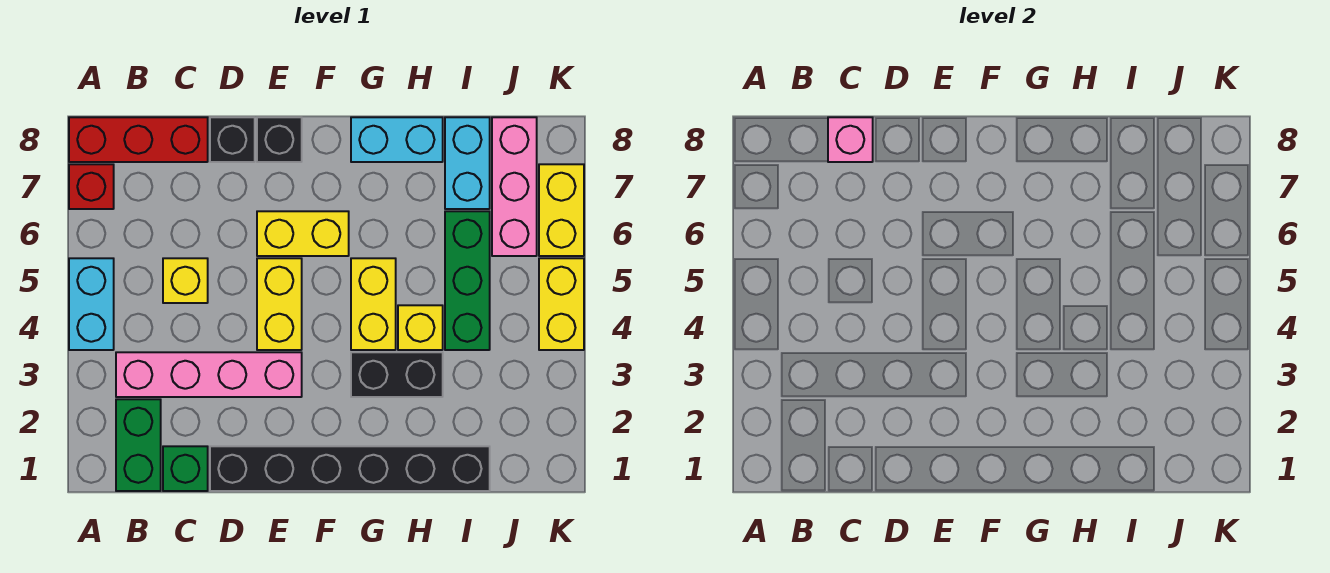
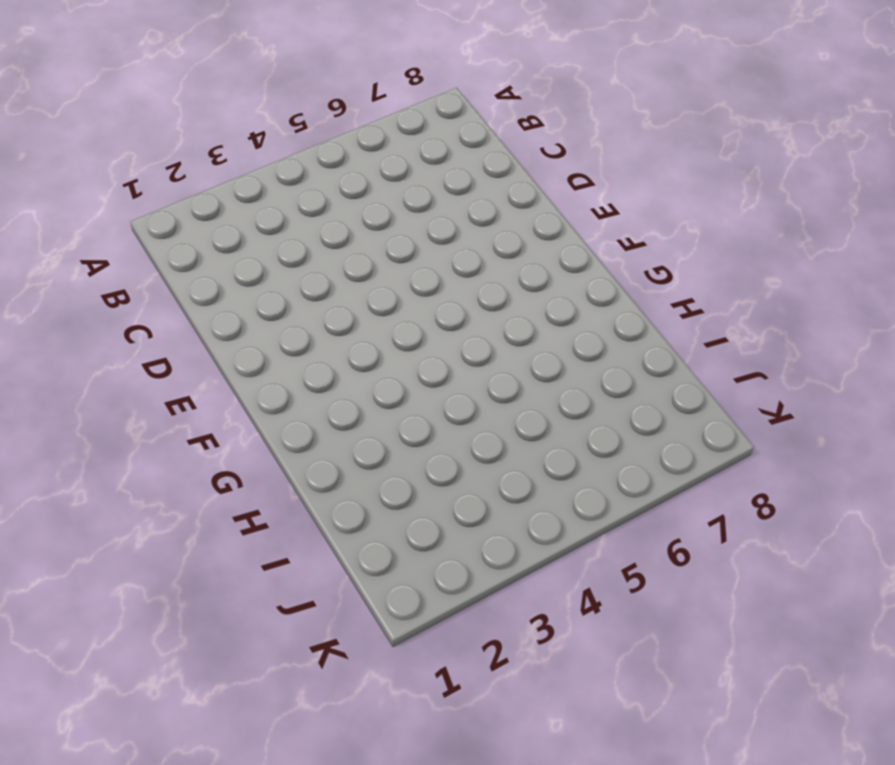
none -> cyan 1x2 brick [69,258,114,350]
none -> red 1x1 brick [69,164,114,209]
none -> red 1x3 brick [69,117,208,162]

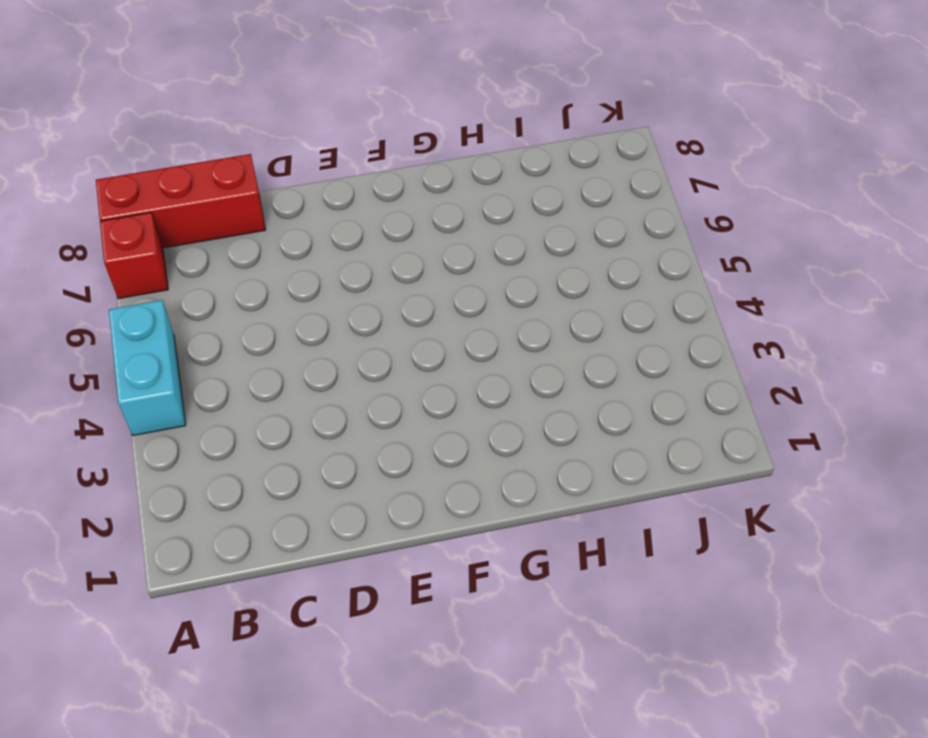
none -> green 1x2 brick [116,399,161,491]
none -> pink 1x4 brick [116,352,302,397]
none -> green 1x1 brick [163,446,208,491]

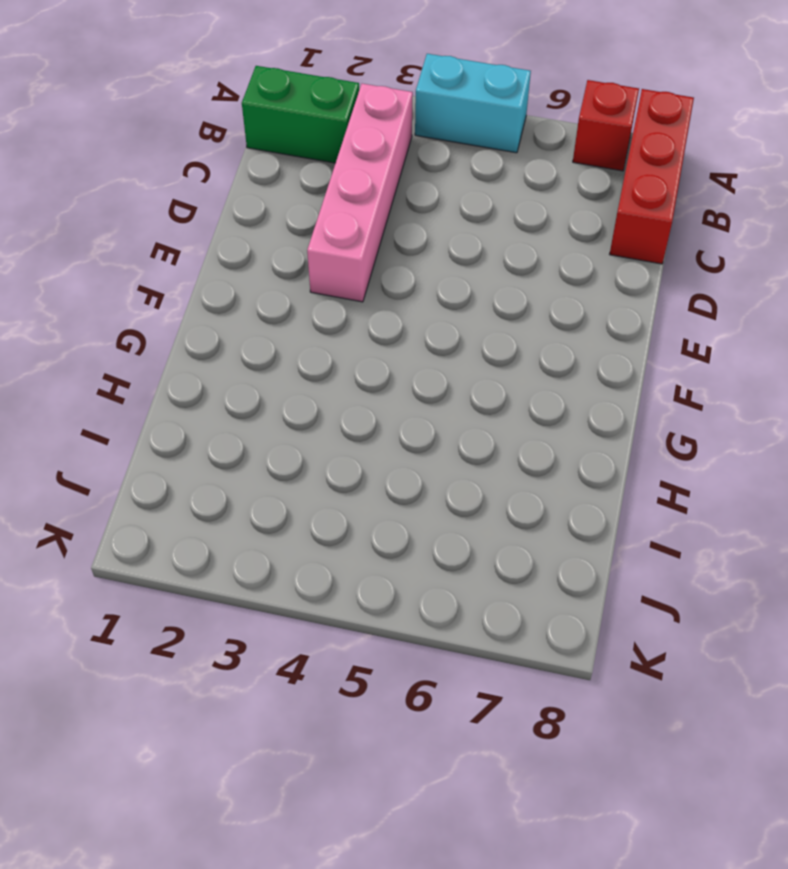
none -> green 1x1 brick [163,446,208,491]
none -> yellow 1x1 brick [163,258,208,303]
none -> black 1x6 brick [210,446,490,491]

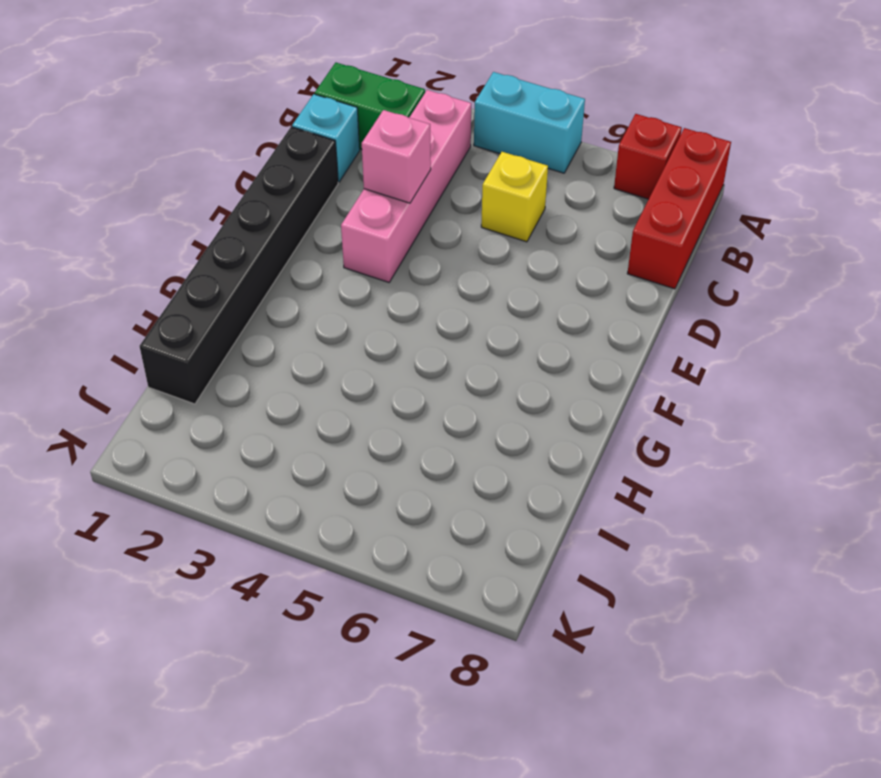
cyan 1x1 brick [292,94,360,182] -> green 1x1 brick [163,446,208,491]
pink 1x1 brick [362,110,431,203] -> pink 1x1 brick moved to [828,117,873,162]
none -> black 1x1 brick [210,117,255,162]
none -> yellow 1x2 brick [257,258,302,350]
none -> yellow 1x2 brick [257,211,349,256]

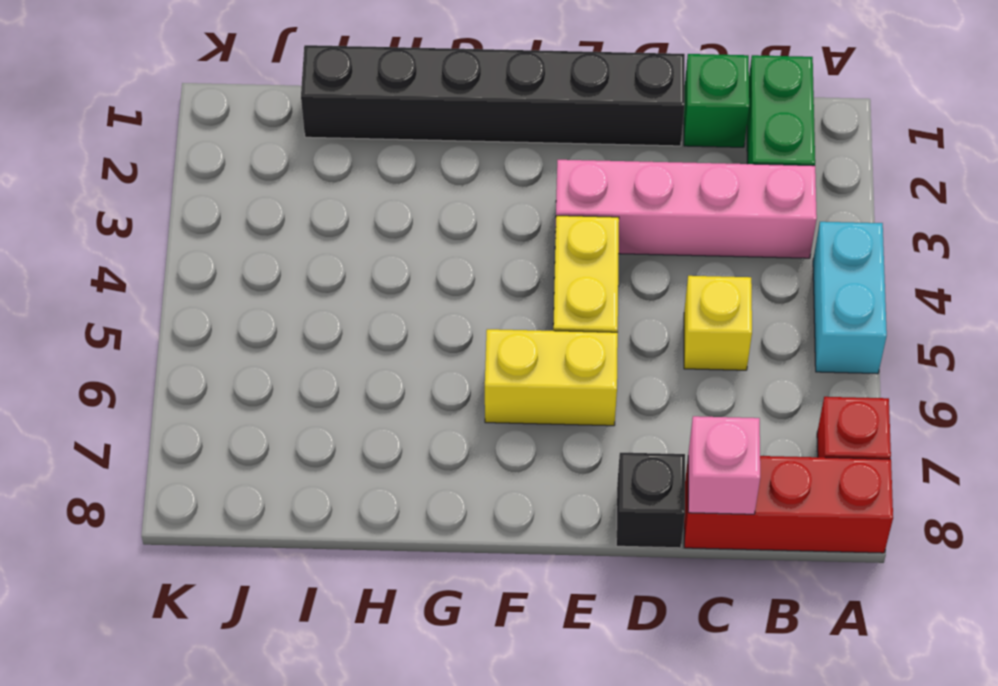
none -> black 1x1 brick [257,117,302,162]
none -> black 1x2 brick [351,352,443,397]
none -> yellow 1x2 brick [351,258,396,350]

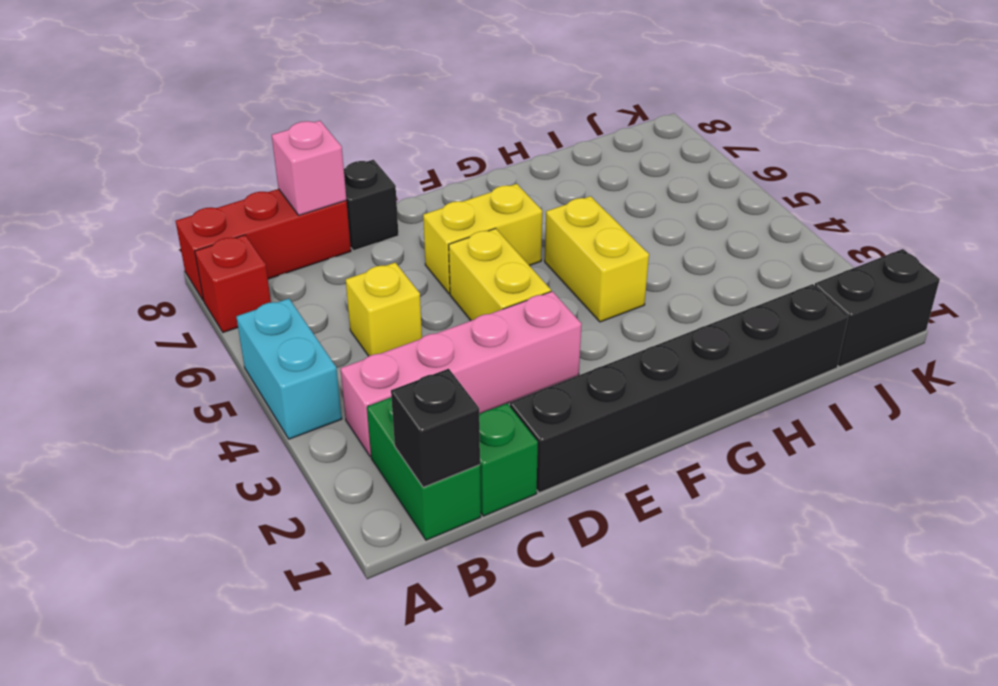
black 1x1 brick [391,369,480,487] -> black 1x1 brick moved to [257,117,302,162]
black 1x2 brick [815,249,940,367] -> black 1x2 brick moved to [351,352,443,397]
none -> cyan 1x2 brick [351,117,443,162]
none -> yellow 1x1 brick [398,305,443,350]
none -> green 1x3 brick [445,211,490,350]

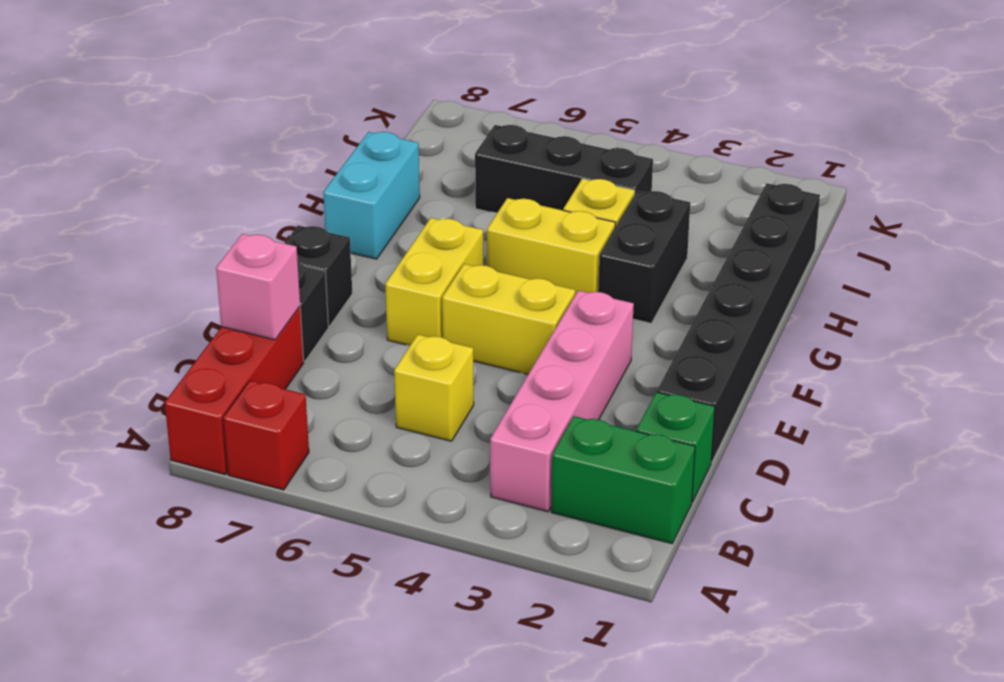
black 1x3 brick [475,125,653,213] -> green 1x3 brick [445,211,490,350]
none -> cyan 1x2 brick [69,258,114,350]
none -> cyan 1x2 brick [445,117,490,209]
none -> pink 1x3 brick [492,117,537,256]

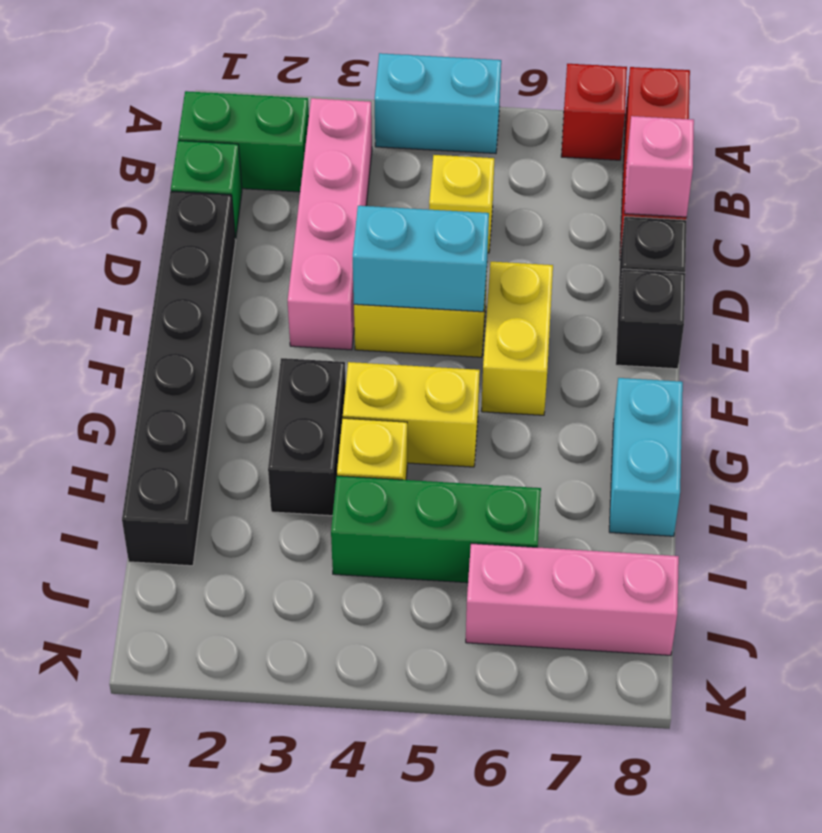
cyan 1x2 brick [353,206,489,312] -> cyan 1x2 brick moved to [445,117,490,209]
none -> yellow 1x2 brick [539,258,584,350]
none -> yellow 1x2 brick [539,164,584,256]

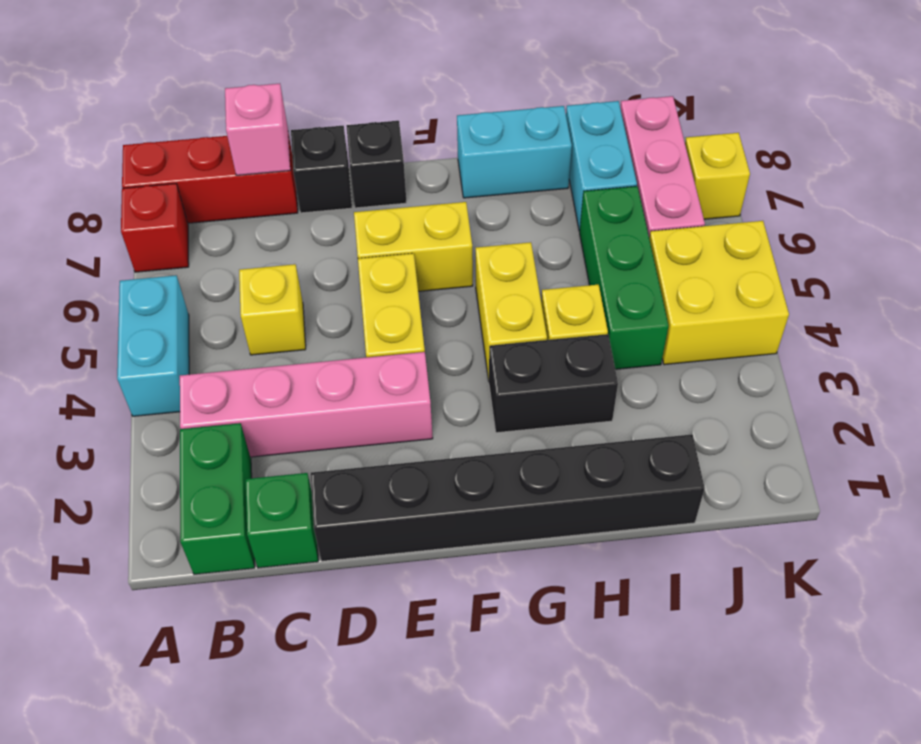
yellow 2x2 brick [649,221,789,365] -> yellow 1x2 brick [539,258,584,350]
yellow 1x1 brick [685,133,750,219] -> yellow 1x2 brick [539,164,584,256]

